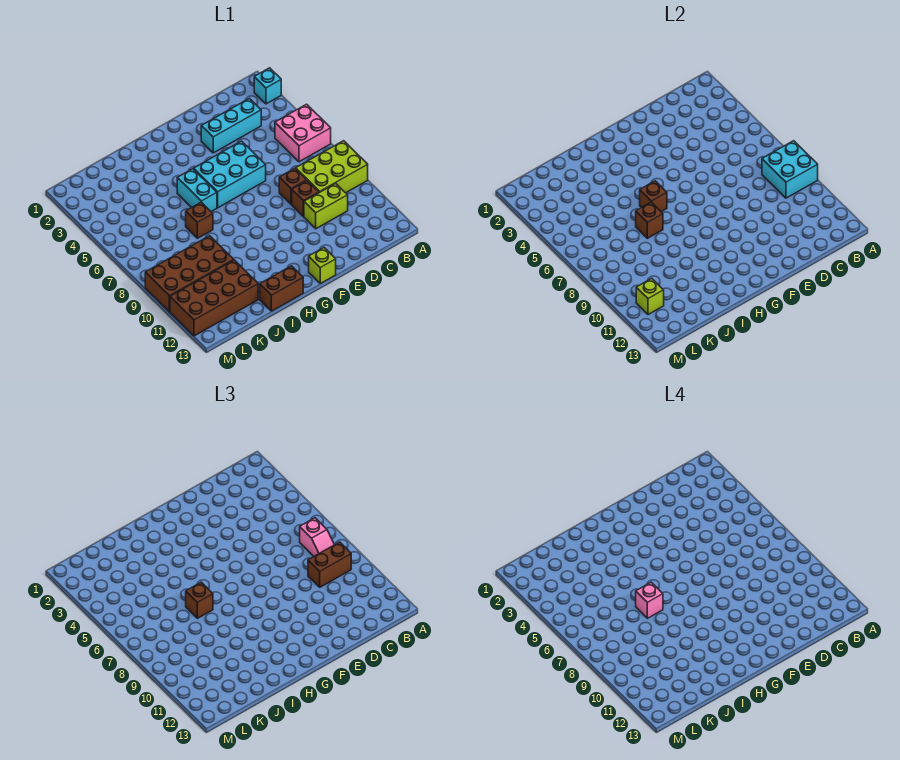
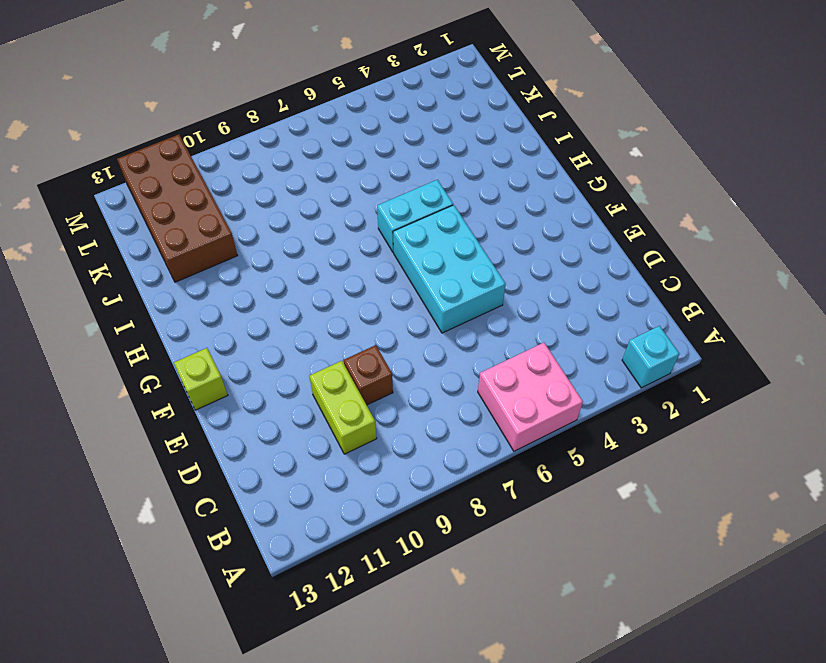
none -> lime 2x3 brick [296,141,368,193]
none -> cyan 1x3 brick [201,98,261,153]
none -> brown 1x1 brick [279,168,307,204]

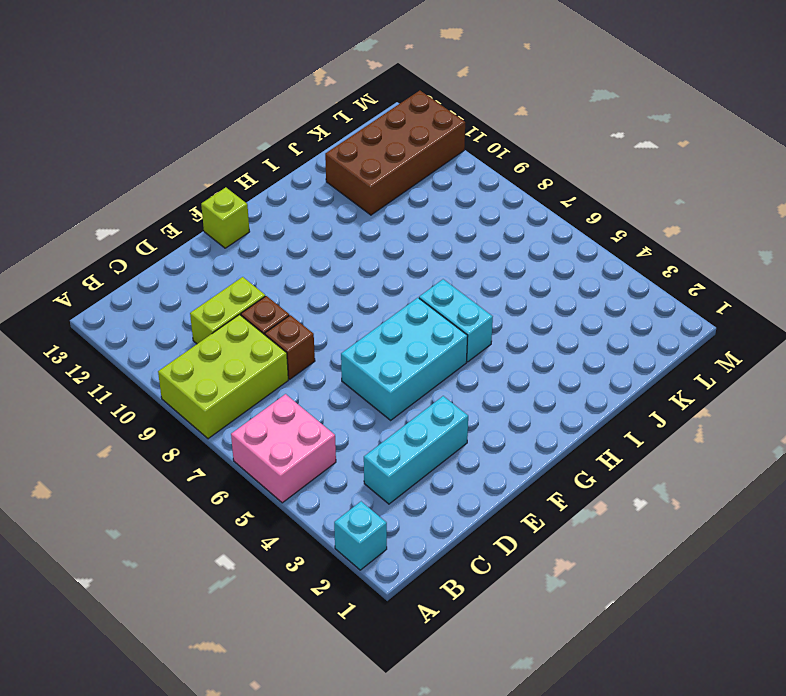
none -> brown 1x2 brick [260,266,303,311]
none -> brown 1x1 brick [186,202,213,238]
none -> brown 2x4 brick [145,236,234,312]

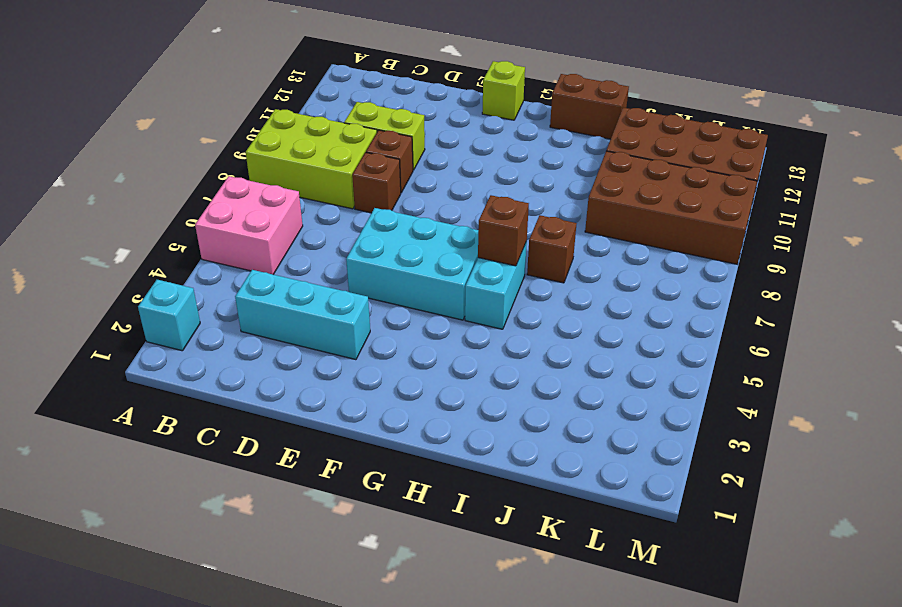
none -> cyan 2x2 brick [762,141,818,198]
none -> brown 1x1 brick [636,202,663,238]
none -> lime 1x1 brick [636,278,664,315]

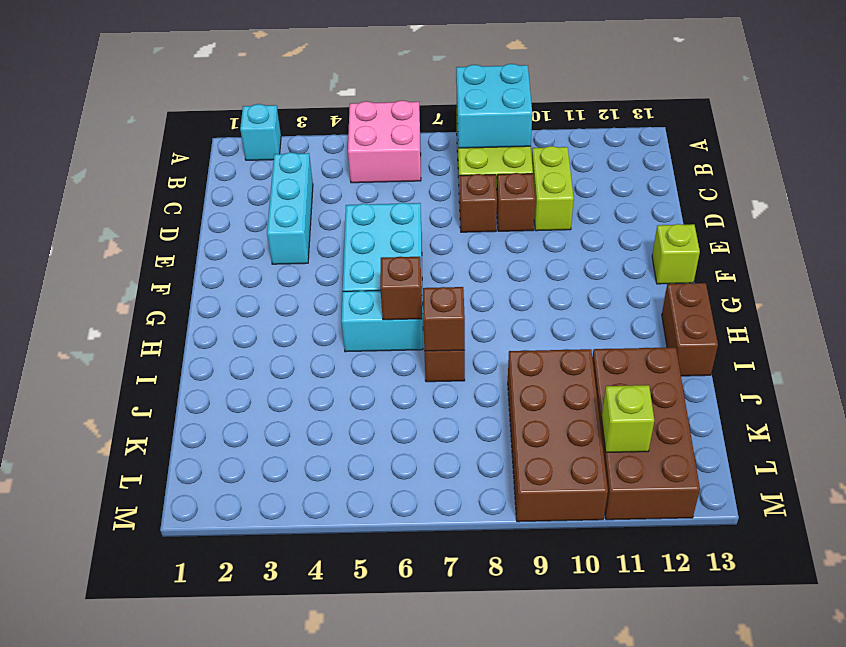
none -> pink 1x2 slope [300,518,334,556]
none -> brown 1x2 brick [308,542,351,587]
none -> brown 1x1 brick [186,582,213,618]

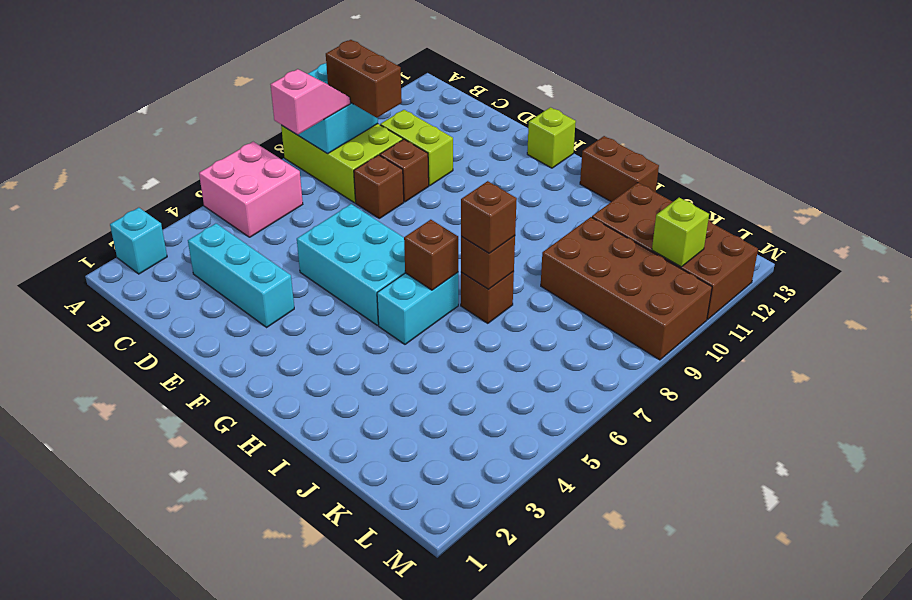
none -> pink 1x1 brick [636,582,663,618]

